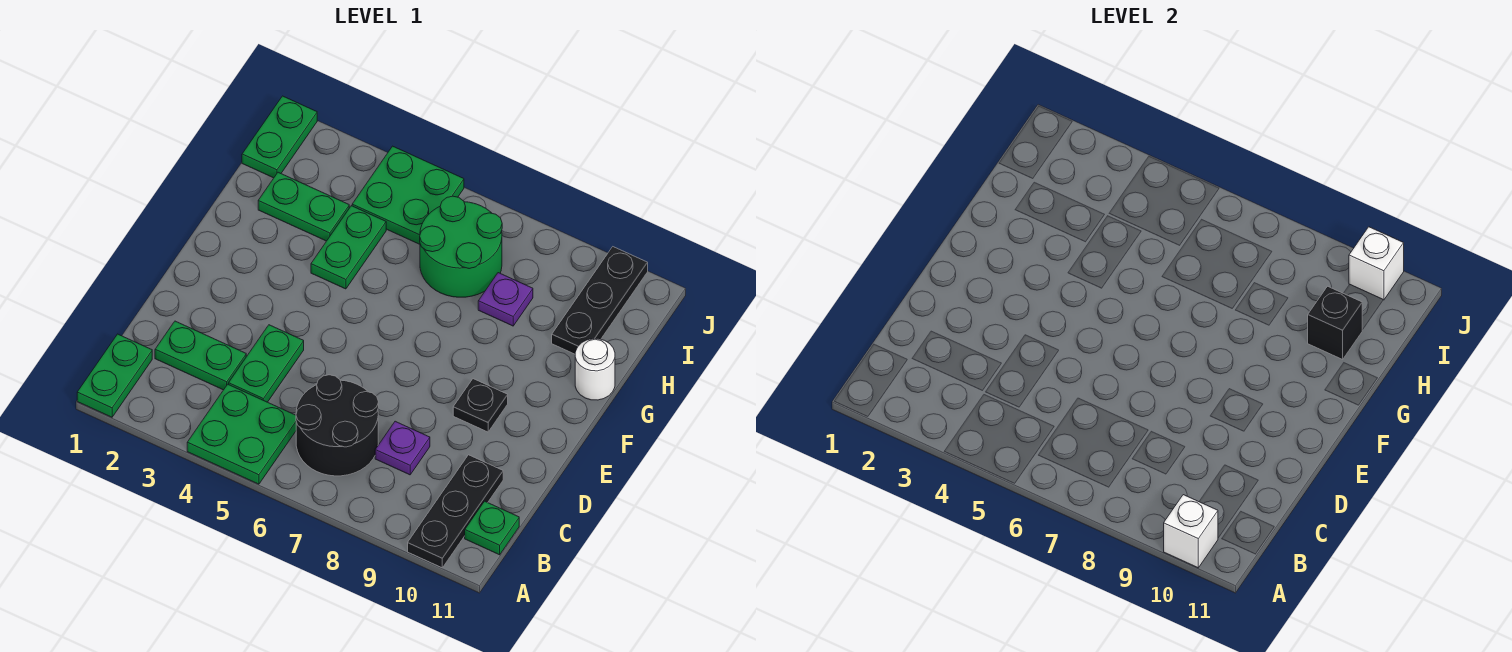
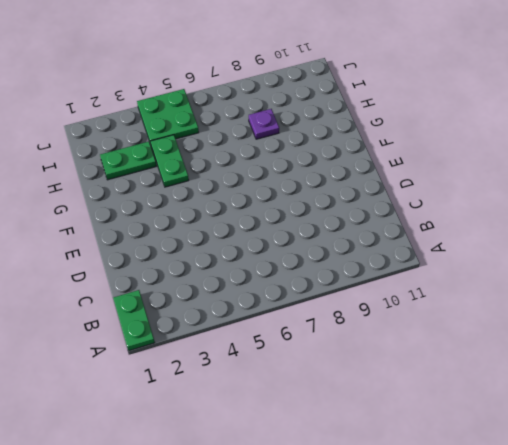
none -> green 2x2 plate [187,384,296,484]
none -> black 1x3 plate [408,455,503,568]
none -> black 2x2 round brick [296,375,379,476]

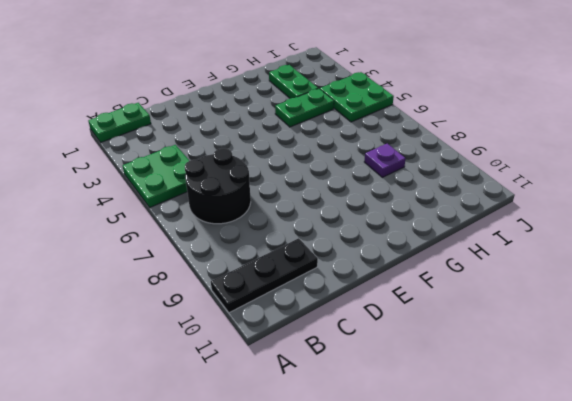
none -> green 1x1 plate [465,501,519,555]
none -> green 1x2 plate [155,321,246,390]
none -> green 1x2 plate [229,325,304,402]

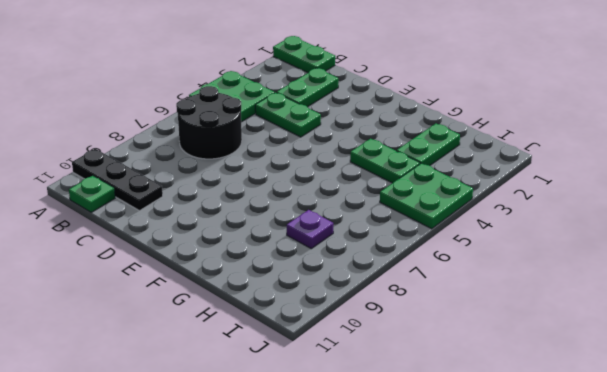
none -> purple 1x1 plate [375,421,430,475]
none -> black 1x1 plate [453,379,508,432]
none -> white 1x1 round brick [575,339,615,400]

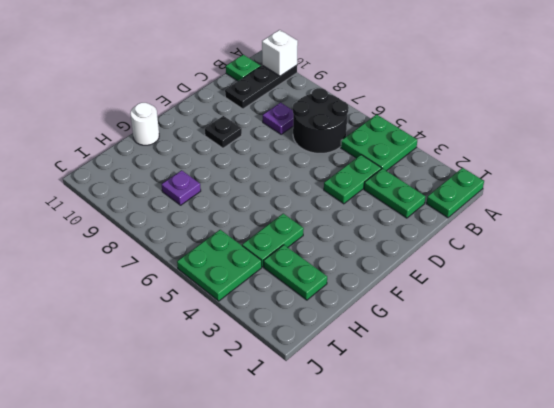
none -> green 2x2 round brick [420,196,502,297]
none -> black 1x3 plate [552,247,648,354]
none -> green 1x2 plate [242,96,317,178]

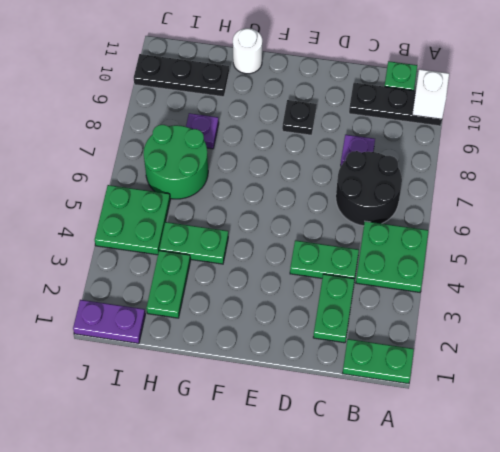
purple 1x2 plate [73,300,145,343] -> green 1x2 plate [242,96,317,178]
none -> black 1x1 brick [1308,286,1362,359]
none -> white 1x1 brick [1349,227,1404,300]

